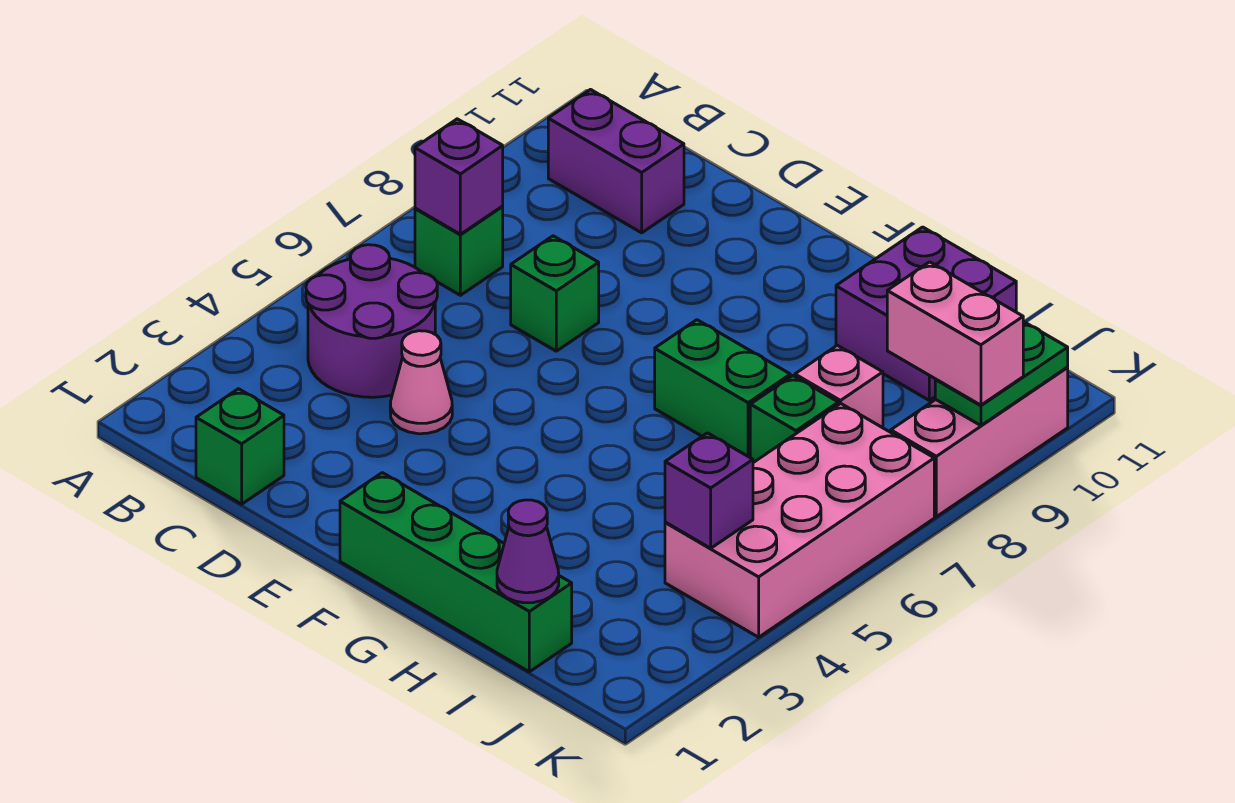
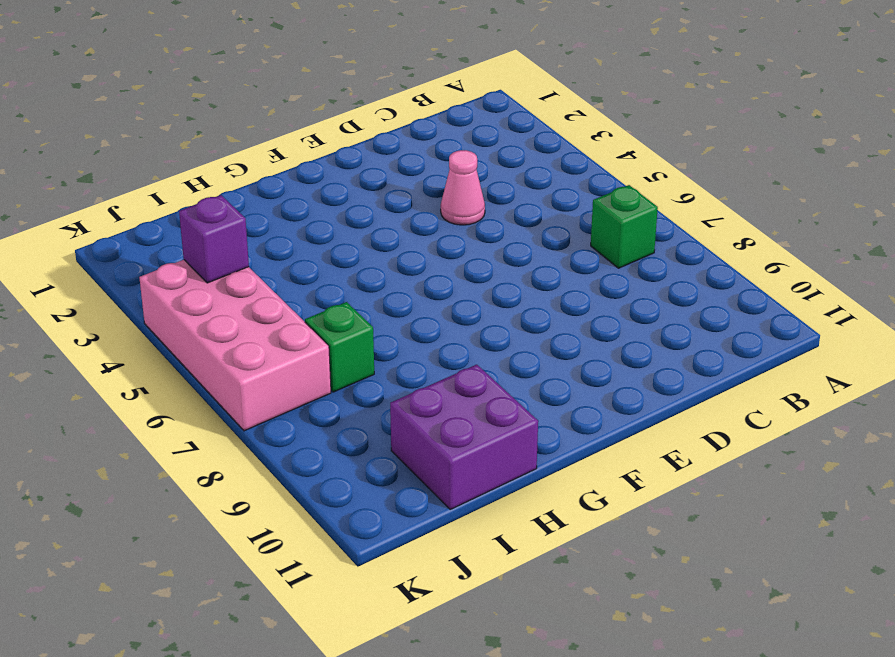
none -> purple 2x2 round brick [306,245,437,397]
none -> purple 1x2 brick [548,90,684,233]
none -> green 1x1 brick [196,389,284,504]

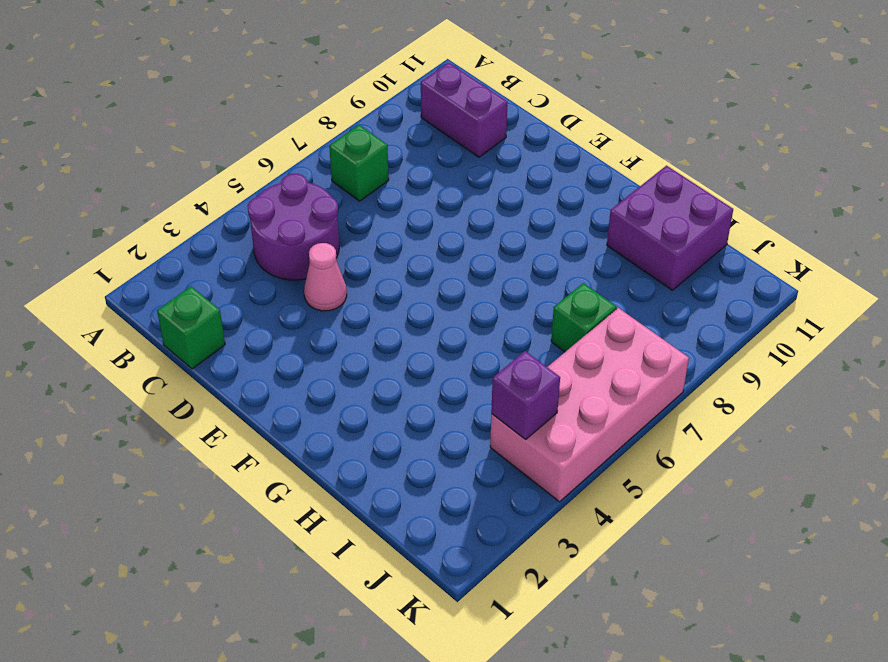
none -> green 1x1 brick [511,236,599,351]
none -> green 1x4 brick [340,473,572,672]
none -> green 1x2 brick [655,320,790,457]

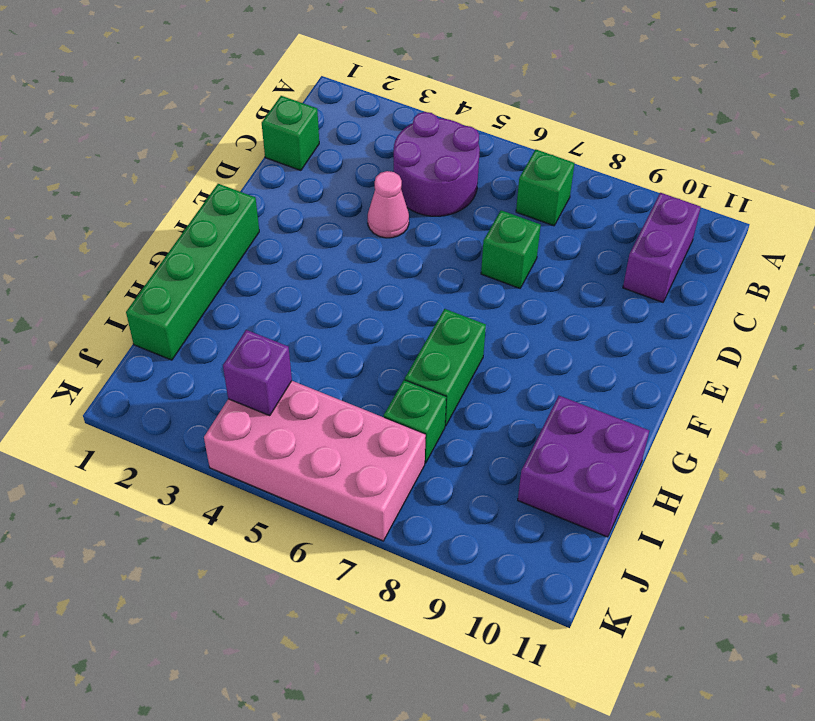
none -> pink 1x1 brick [795,345,883,428]
none -> pink 1x3 brick [891,368,1068,517]
none -> purple 1x1 brick [415,119,503,234]

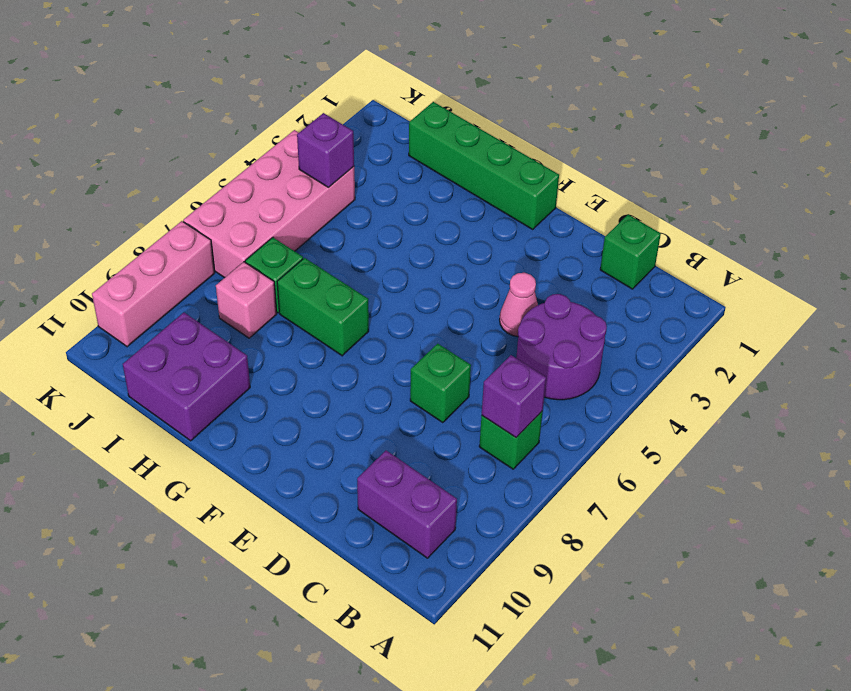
none -> purple 1x1 cone [497,500,559,603]
none -> green 1x2 plate [935,321,1068,426]
none -> pink 1x2 brick [887,262,1023,405]

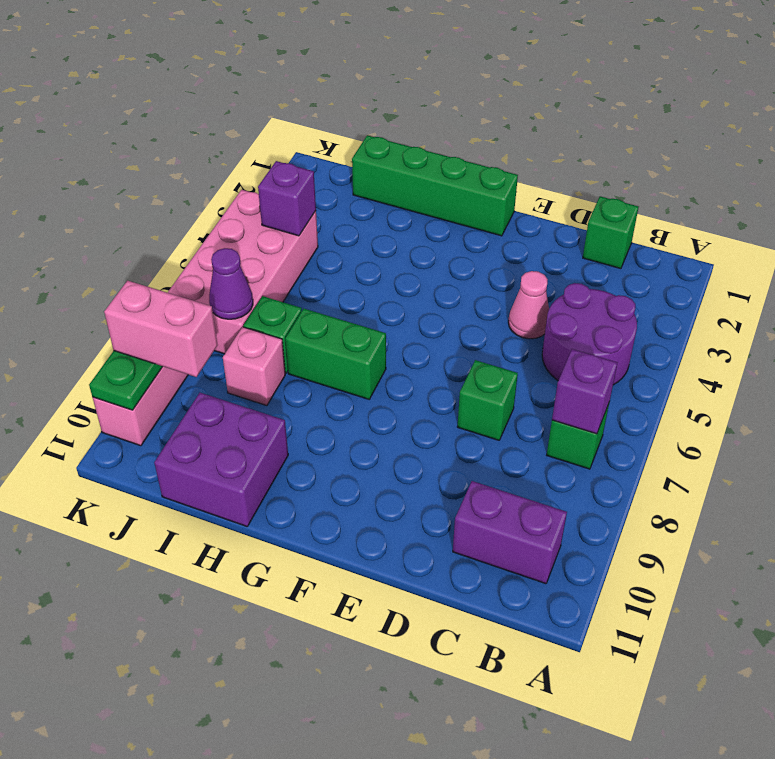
purple 1x1 cone [209,248,253,319] -> purple 1x1 cone moved to [497,500,559,603]

